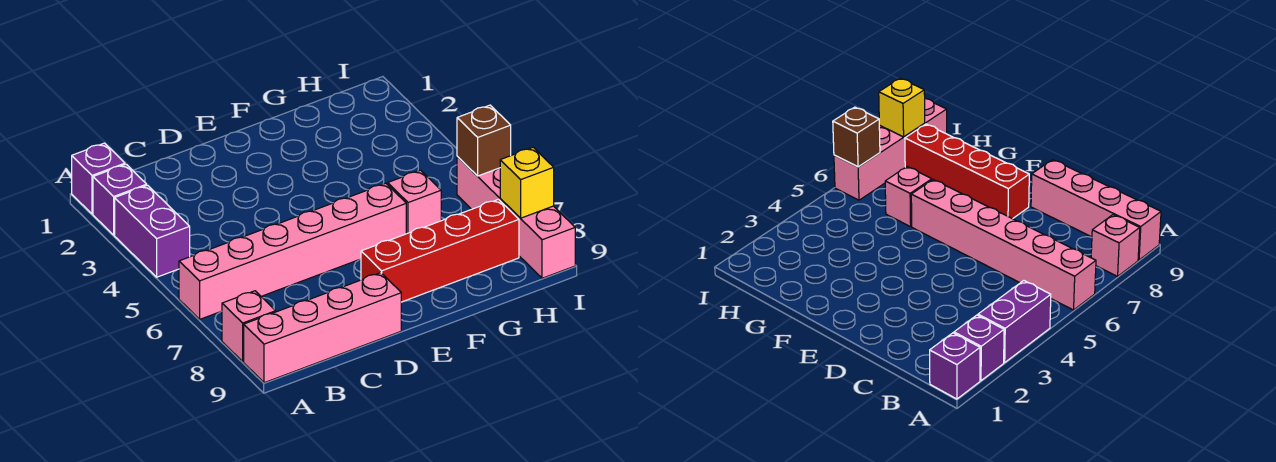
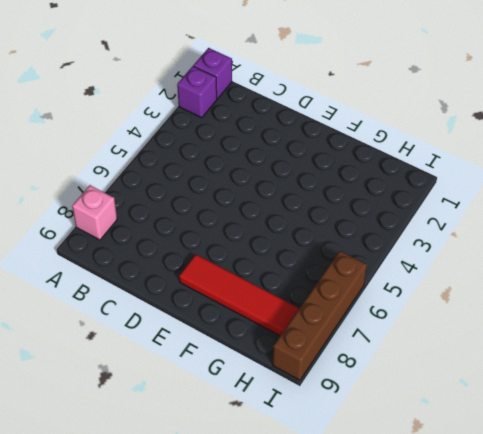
red 1x4 tile [179,254,299,336] -> red 1x4 brick [361,199,519,302]
brown 1x4 brick [273,251,367,380] -> pink 1x4 brick [457,156,575,278]
none -> purple 1x2 brick [115,185,190,277]
none -> pink 1x6 brick [179,183,406,319]

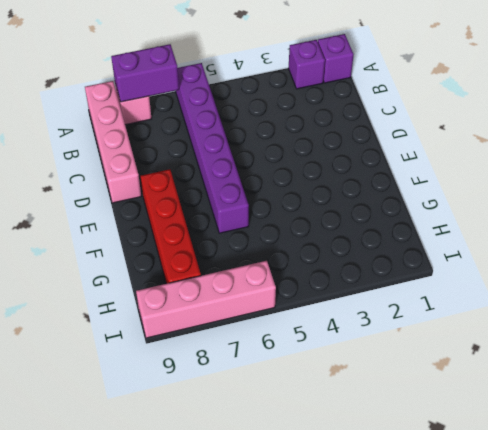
purple 1x6 brick [176,63,249,233] -> pink 1x6 brick [179,183,406,319]
purple 1x2 brick [111,44,179,102] -> purple 1x2 brick moved to [115,185,190,277]
none -> pink 1x1 brick [388,170,441,234]
none -> brown 1x1 brick [457,105,511,176]

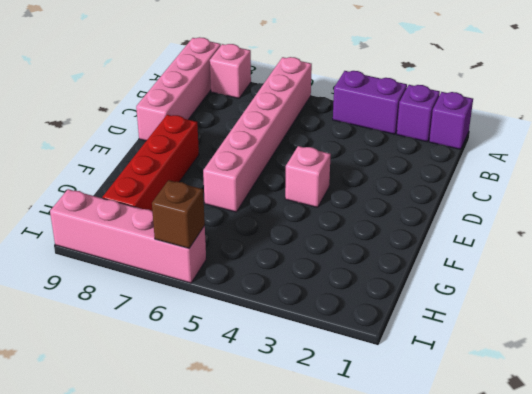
pink 1x1 brick [285,146,331,207] -> pink 1x1 brick moved to [388,170,441,234]
none -> yellow 1x1 brick [500,147,554,218]

